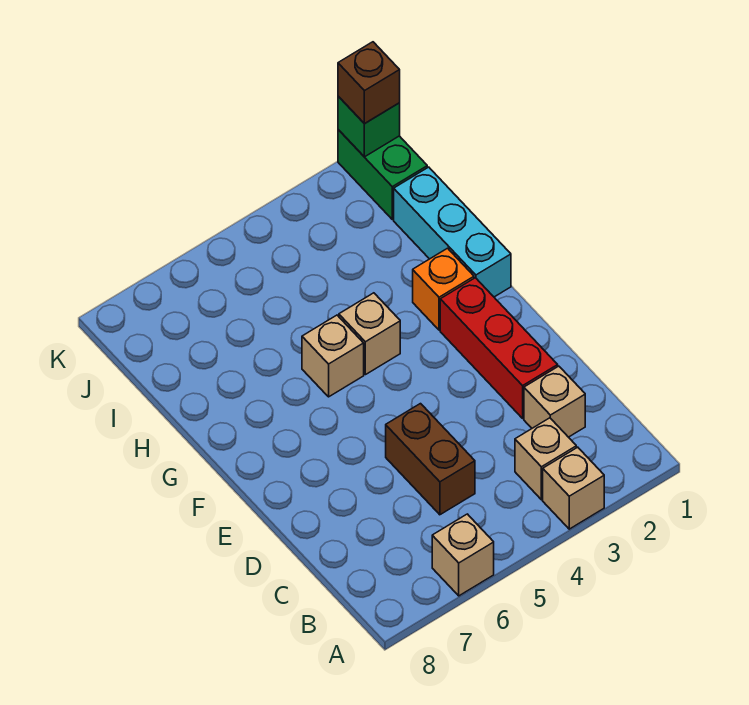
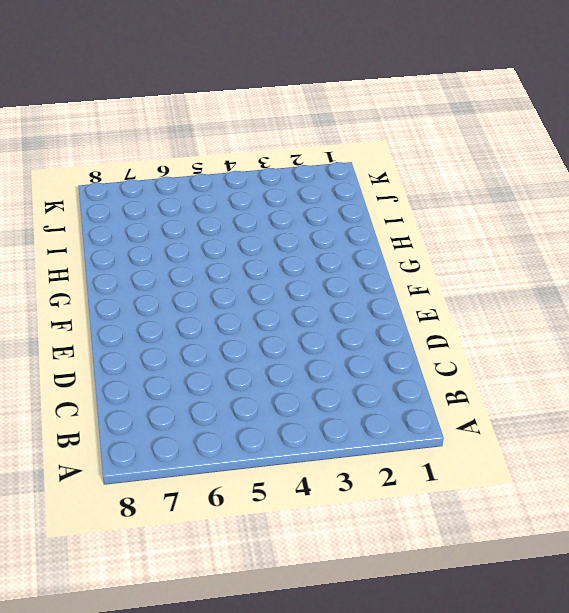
none -> tan 1x1 brick [543,447,604,529]
none -> tan 1x1 brick [432,514,494,596]
none -> tan 1x1 brick [515,418,576,500]

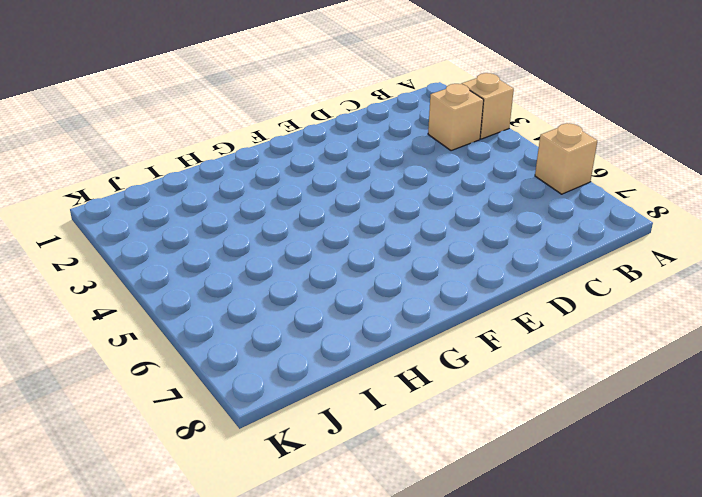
none -> tan 1x1 brick [524,366,585,437]
none -> brown 1x2 brick [386,404,475,515]
none -> red 1x3 brick [440,278,558,418]

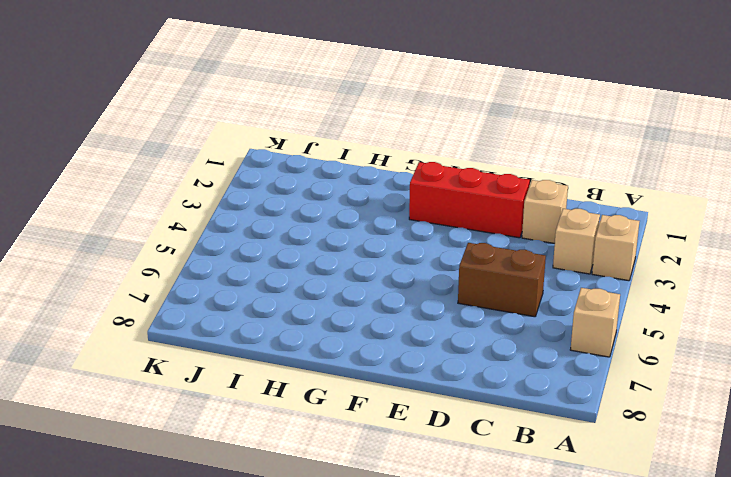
none -> cyan 1x3 brick [394,167,511,297]
none -> orange 1x1 brick [413,248,474,330]
none -> tan 1x1 brick [339,293,400,375]

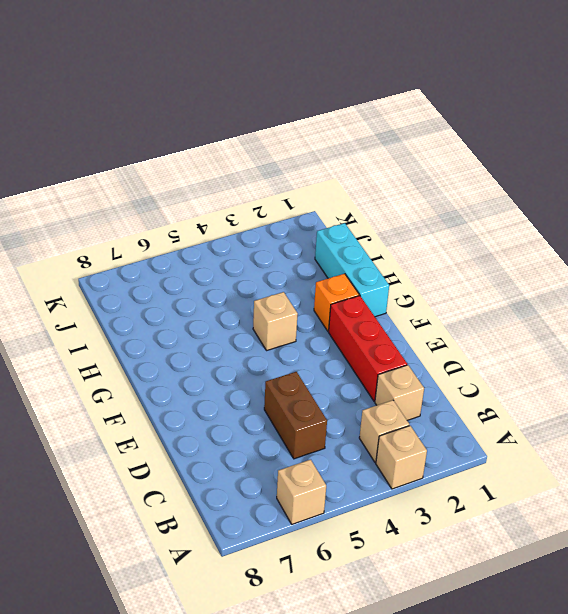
none -> tan 1x1 brick [302,315,364,397]
none -> green 1x2 brick [338,130,427,219]
none -> green 1x1 brick [338,96,400,157]

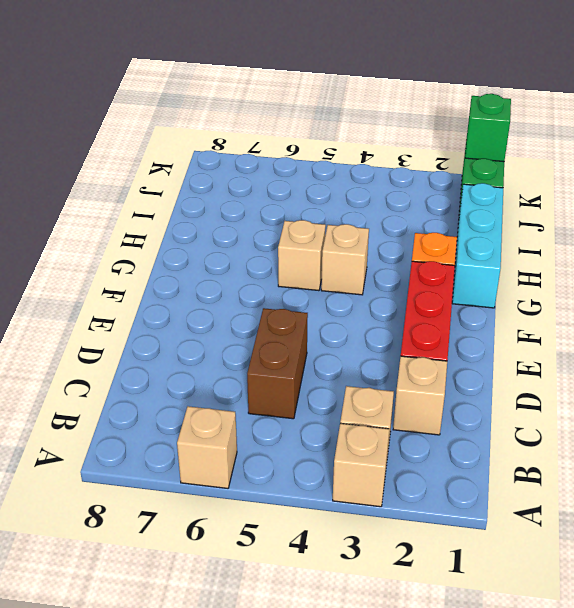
none -> brown 1x1 brick [338,42,400,124]

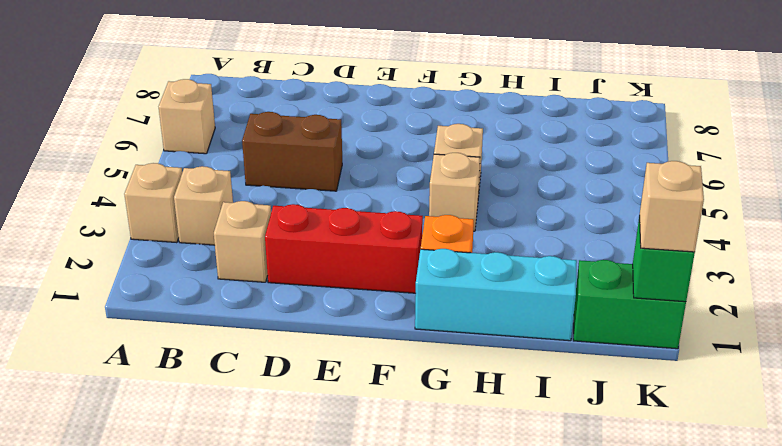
tan 1x1 brick [639,161,704,252] -> brown 1x1 brick [338,42,400,124]

